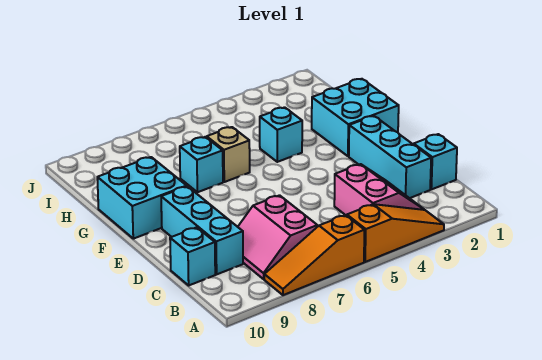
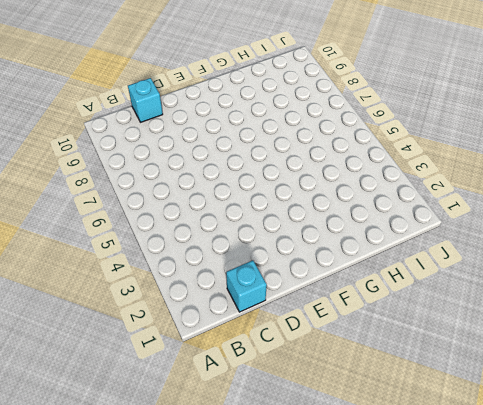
none -> orange 1x3 slope [347,204,444,262]
none -> orange 1x3 slope [264,215,364,295]
none -> pink 2x2 slope [334,164,424,216]

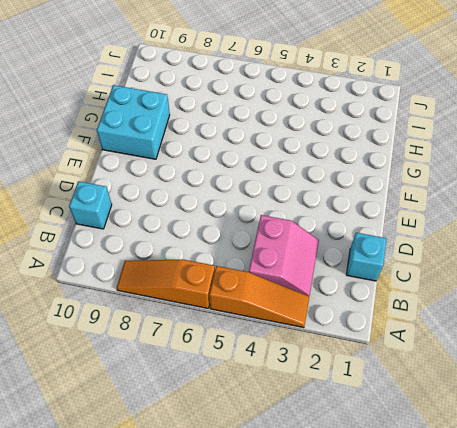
none -> pink 2x2 slope [238,195,317,279]
none -> cyan 1x3 brick [349,116,431,198]
none -> cyan 1x3 brick [161,186,243,274]

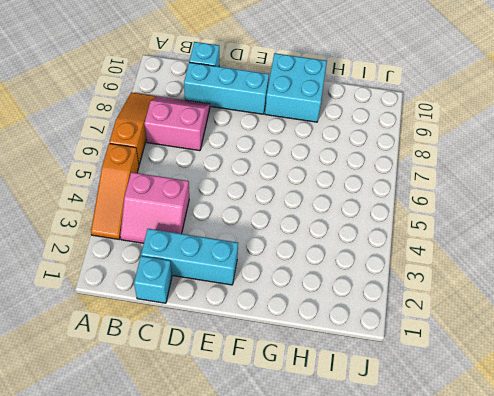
none -> cyan 2x2 brick [312,79,399,156]
none -> cyan 1x1 brick [260,107,302,162]
none -> tan 1x1 brick [207,127,250,182]

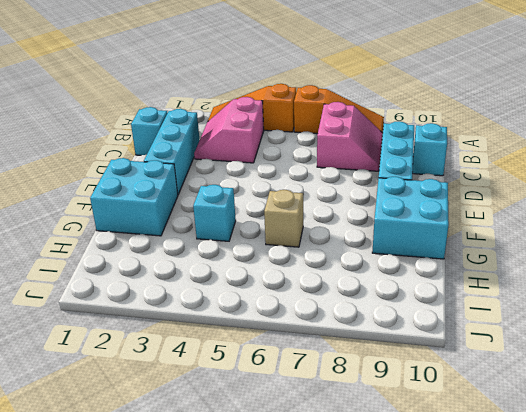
none -> cyan 1x1 brick [180,137,223,192]

